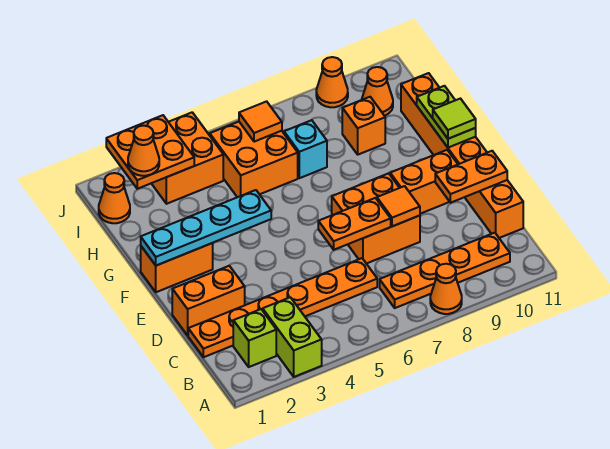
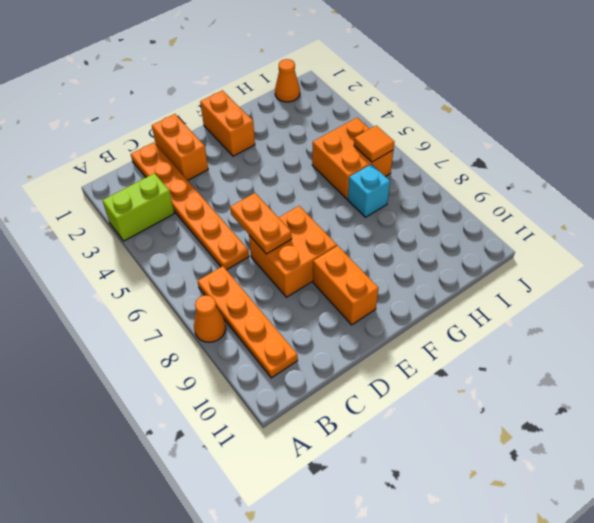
none -> lime 1x1 brick [233,309,276,367]
none -> orange 1x6 brick [401,73,523,238]
none -> orange 1x1 brick [342,97,385,155]

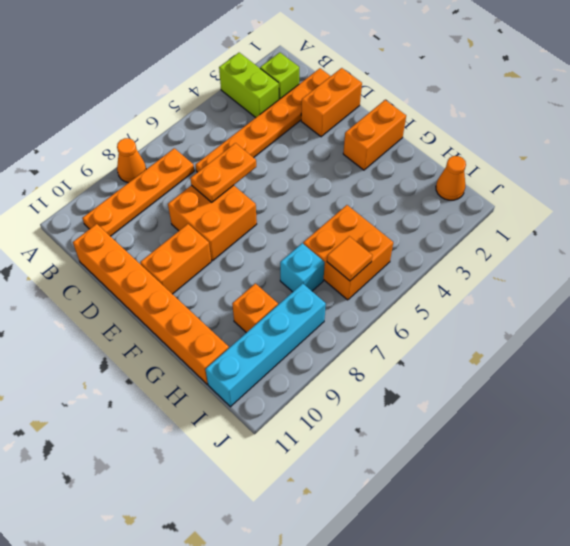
cyan 1x4 brick [205,284,326,407] -> orange 1x1 cone [362,67,393,116]
none -> orange 2x2 brick [151,112,223,204]
none -> orange 1x1 cone [316,57,348,107]
none -> orange 1x1 tile [377,186,420,226]

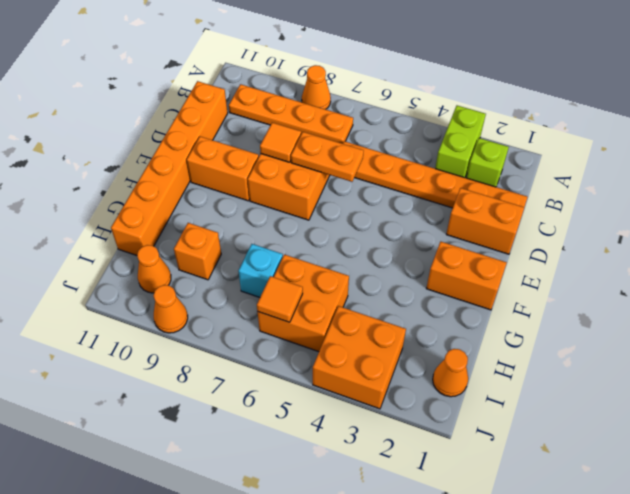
none -> orange 1x2 plate [435,151,507,203]
none -> cyan 1x4 plate [141,190,271,266]
none -> lime 1x2 plate [417,86,476,148]

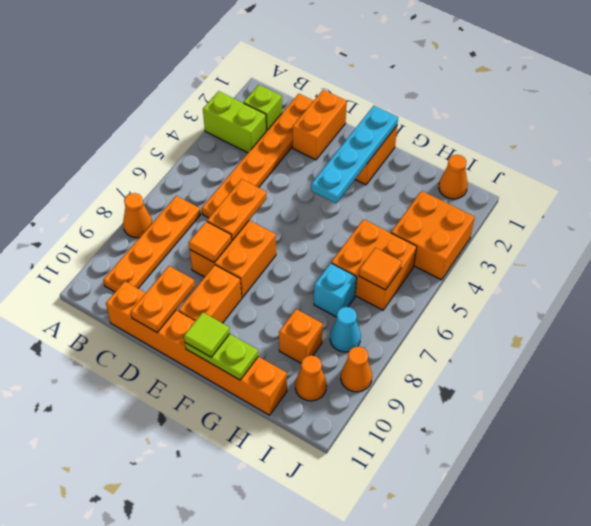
cyan 1x1 cone [330,307,361,352] -> none
none -> orange 2x2 plate [106,115,194,189]
none -> orange 1x1 cone [128,126,159,176]

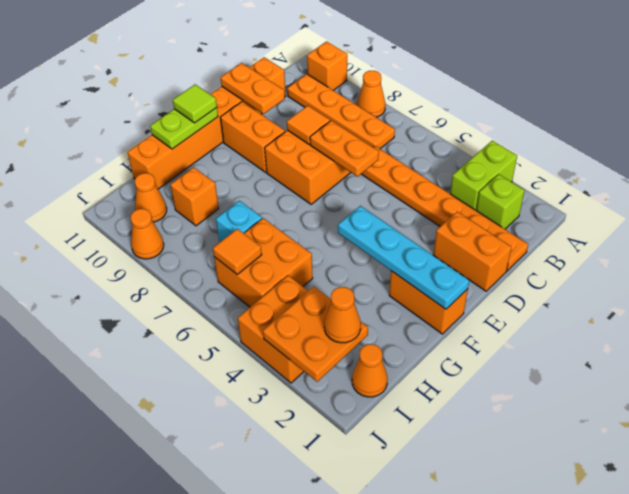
orange 1x1 brick [307,41,347,90] -> none

